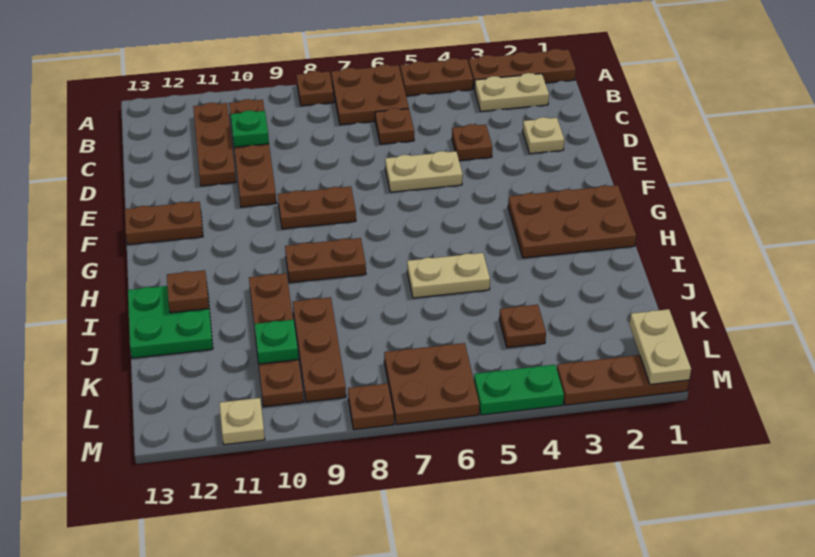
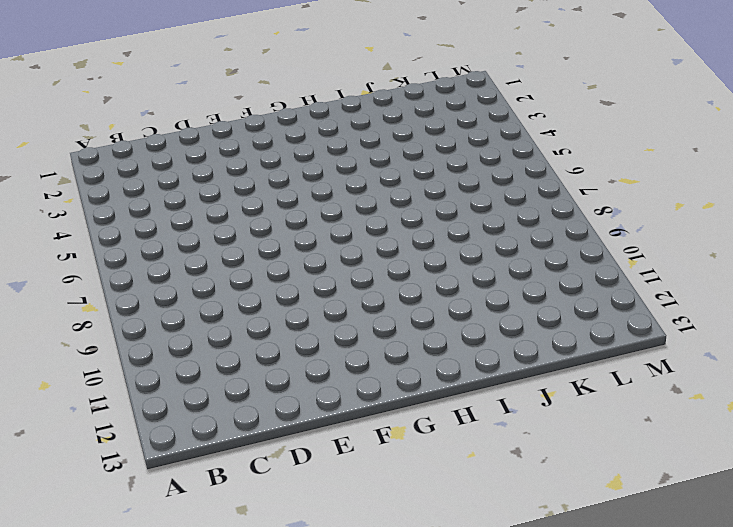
none -> brown 1x3 plate [469,49,576,89]
none -> brown 1x2 plate [400,58,473,96]
none -> brown 2x2 plate [331,64,409,125]

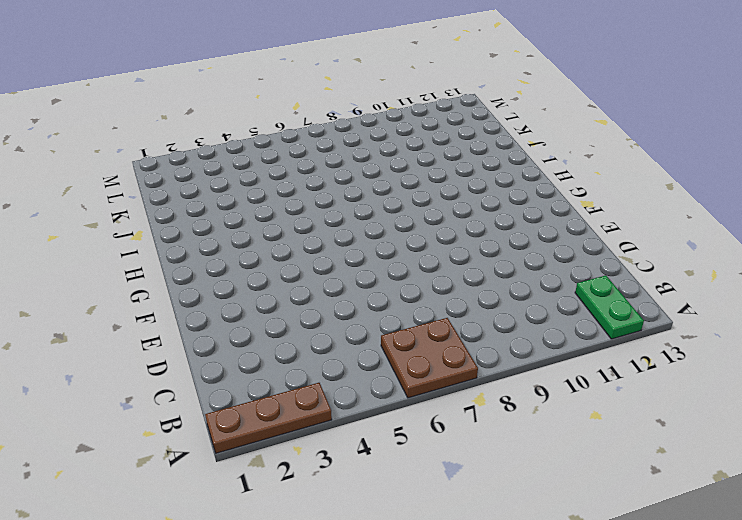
green 1x2 plate [575,276,644,339] -> green 1x2 plate turned to [474,365,564,415]
none -> brown 1x2 plate [400,58,473,96]
none -> brown 1x1 plate [297,71,334,106]
none -> tan 1x2 plate [474,73,549,111]

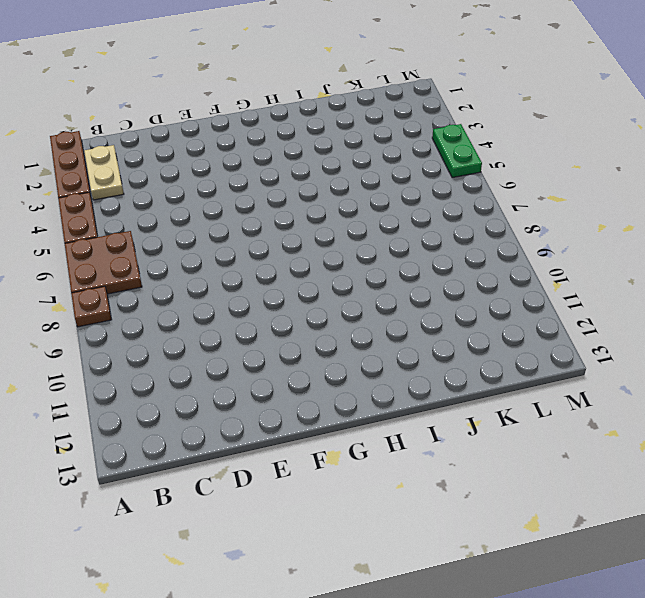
none -> brown 1x4 plate [229,99,276,207]
none -> brown 1x3 plate [193,103,236,186]
none -> brown 1x1 plate [375,108,414,144]

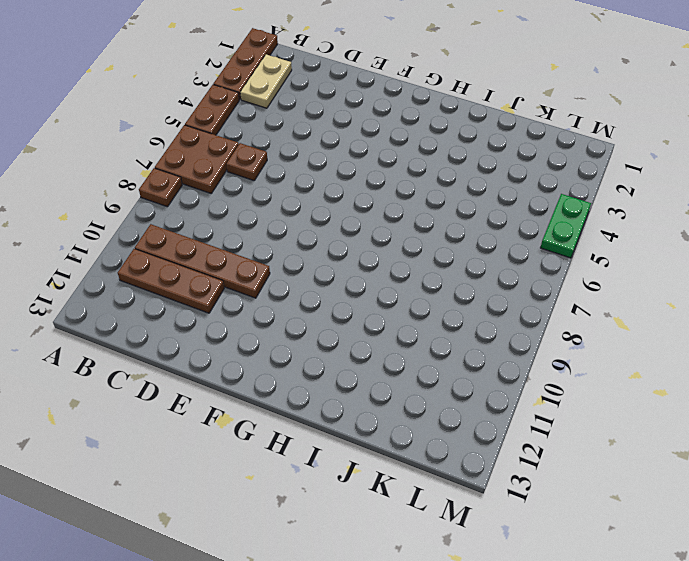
none -> tan 1x1 plate [523,117,564,154]
none -> brown 1x1 plate [452,124,492,161]
none -> tan 1x2 plate [385,151,463,192]

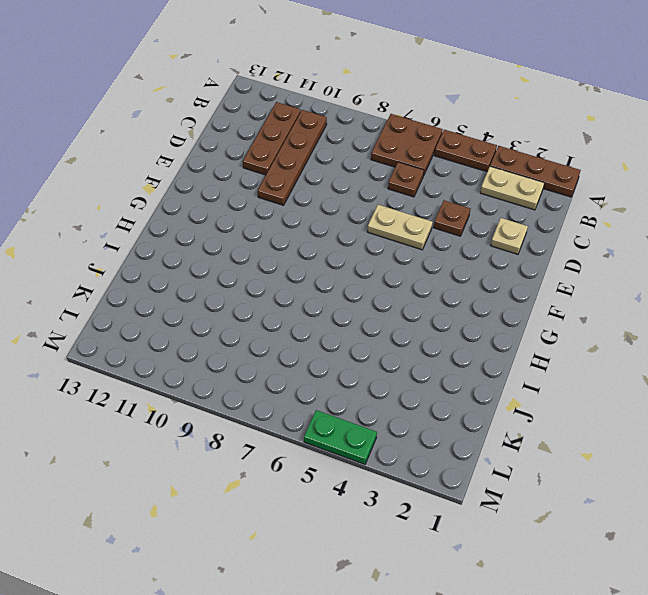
none -> brown 1x1 plate [297,71,334,106]
none -> brown 1x2 plate [278,187,356,229]
none -> brown 1x2 plate [125,202,203,245]

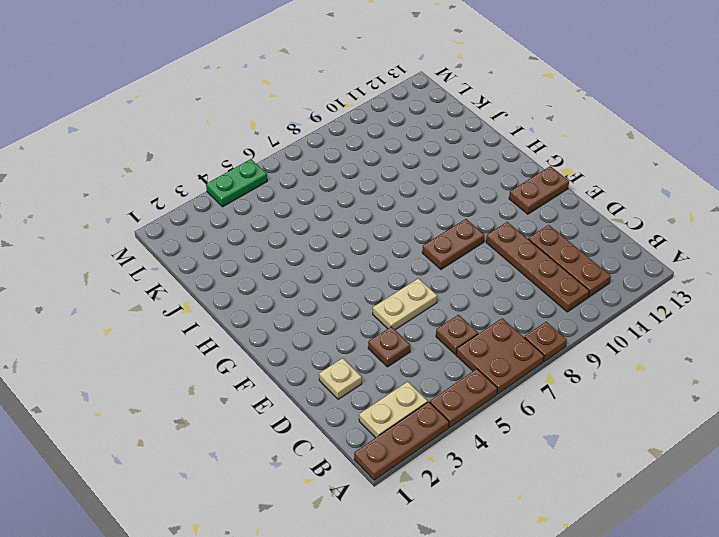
none -> brown 2x3 plate [508,185,636,258]
none -> brown 1x2 plate [285,238,366,283]
none -> tan 1x2 plate [407,253,490,298]

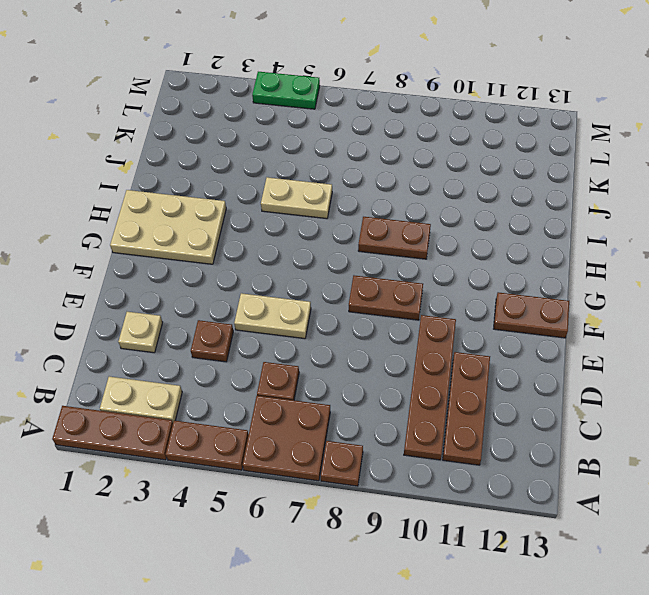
tan 2x3 plate [110,190,226,264] -> brown 2x3 plate [508,185,636,258]
none -> brown 1x4 plate [249,273,304,407]
none -> green 2x2 plate [128,286,213,358]
none -> brown 1x3 plate [293,297,346,402]

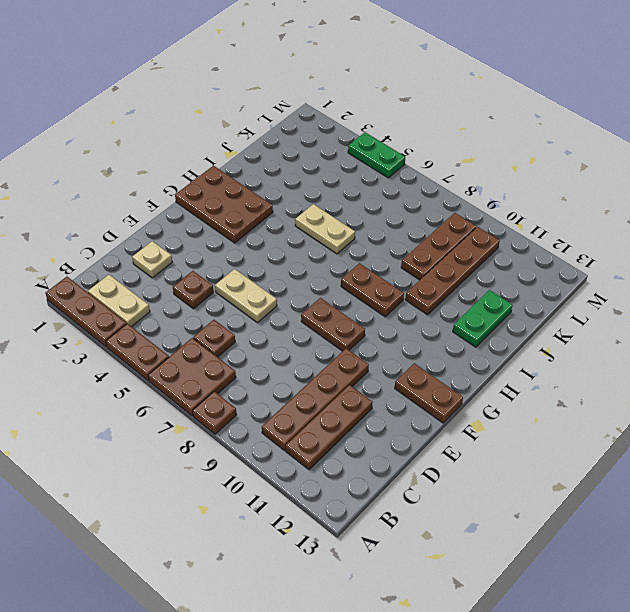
green 1x2 plate [453,290,513,347] -> green 2x2 plate [128,286,213,358]
none -> brown 1x1 plate [499,305,546,348]
none -> brown 2x2 plate [384,343,480,425]
none -> brown 1x3 plate [557,355,689,405]

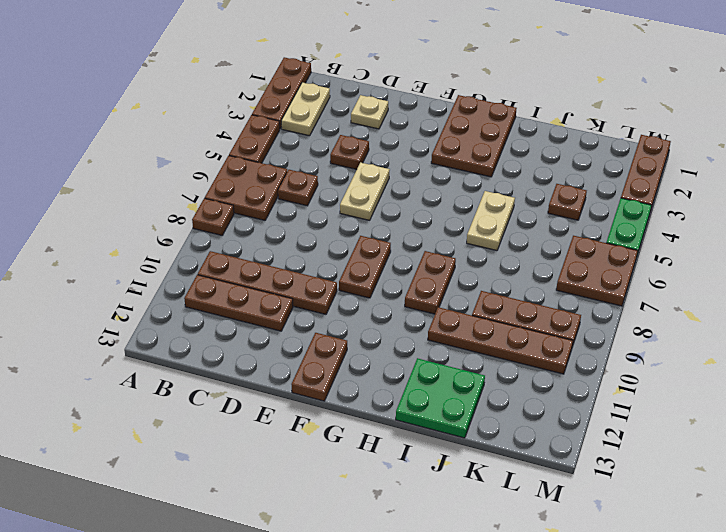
none -> brown 1x1 plate [348,383,394,430]
none -> tan 1x1 plate [219,398,265,445]
none -> green 1x1 plate [230,110,269,147]

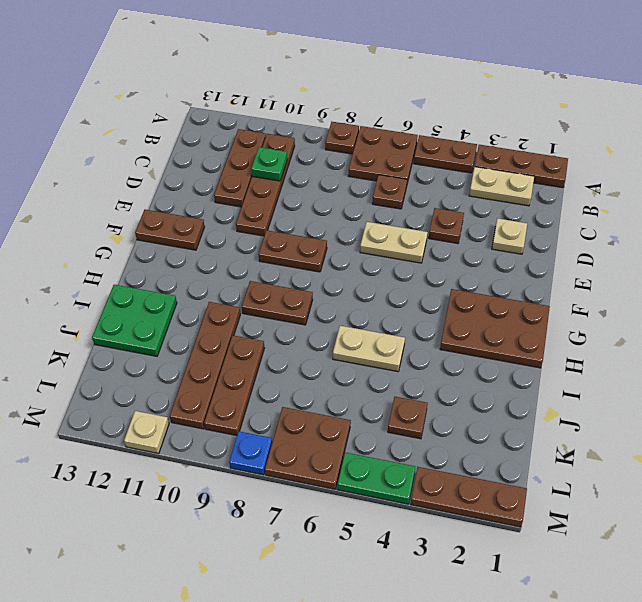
blue 1x1 plate [229,431,272,475] -> brown 1x1 plate [348,383,394,430]
none -> brown 1x1 plate [167,270,209,313]
none -> green 1x1 plate [254,320,299,364]
none -> tan 1x2 plate [629,309,691,384]

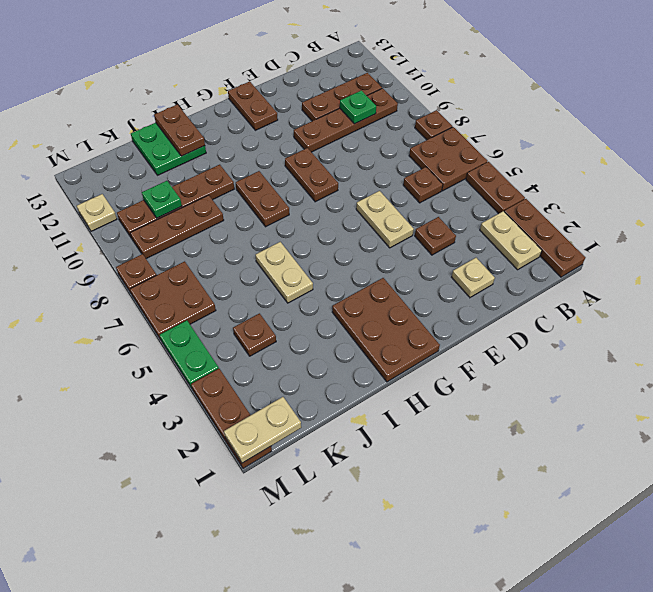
brown 1x2 plate [154,104,205,156] -> brown 1x1 plate [167,270,209,313]

